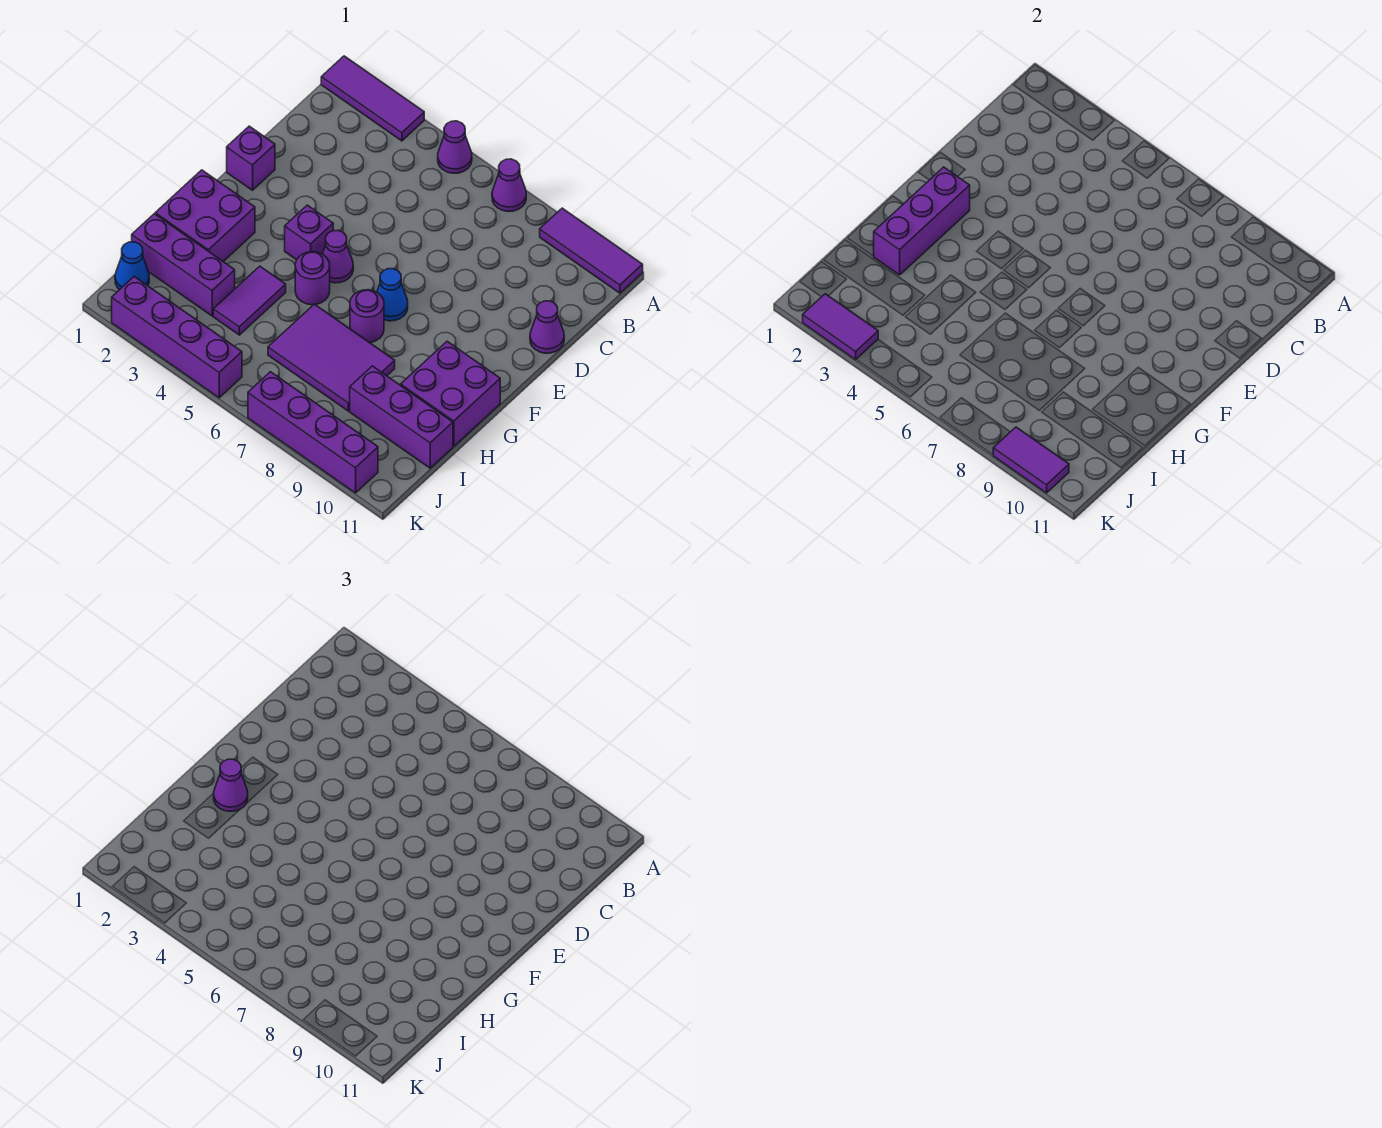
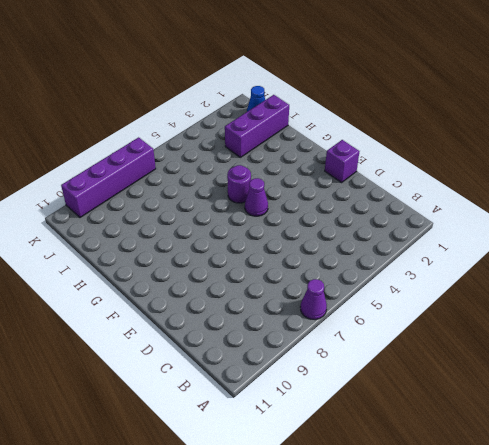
none -> purple 1x3 tile [321,56,424,141]
none -> purple 1x1 cone [438,121,472,173]
none -> purple 1x3 tile [540,208,643,293]

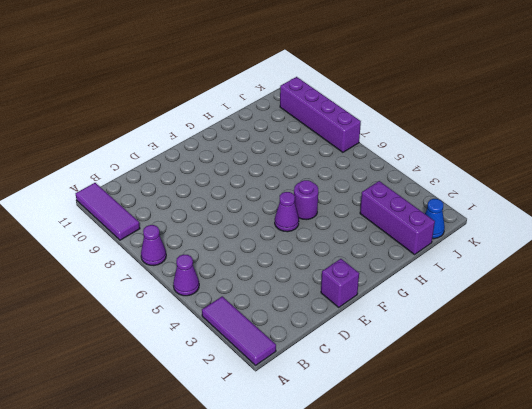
none -> purple 1x1 cone [530,301,564,353]
none -> purple 1x1 brick [285,205,333,260]
none -> blue 1x1 cone [377,269,408,321]

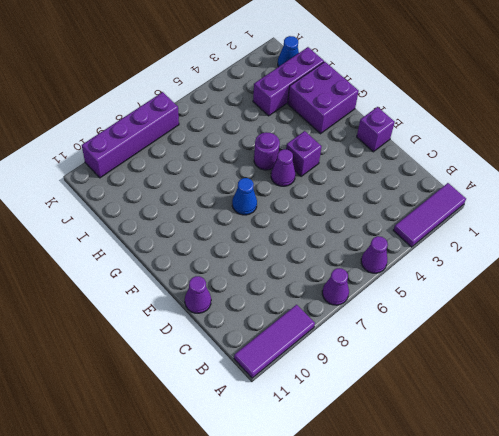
none -> purple 1x1 round brick [350,290,384,343]
none -> purple 2x2 brick [401,341,500,446]
none -> purple 1x2 tile [213,266,286,335]

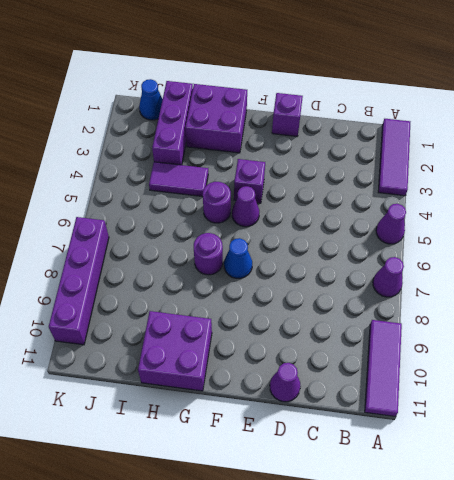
none -> purple 2x3 tile [268,304,395,411]
none -> purple 1x3 brick [350,366,453,468]
none -> purple 1x4 brick [112,277,242,398]

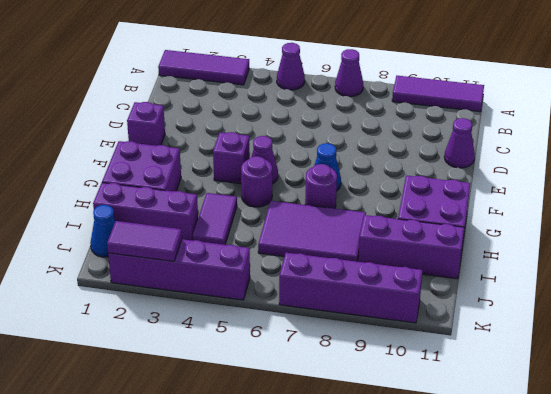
none -> purple 1x3 brick [874,167,970,275]
none -> purple 1x2 tile [993,427,1069,493]
none -> purple 1x1 cone [214,759,248,811]

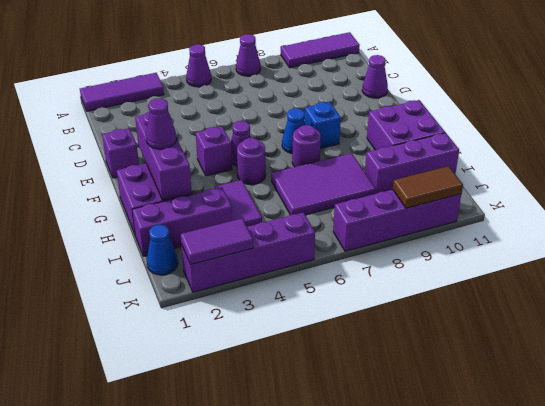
blue 1x1 brick [305,102,341,149] -> none
brown 1x2 tile [393,166,463,208] -> purple 1x2 tile [993,427,1069,493]

